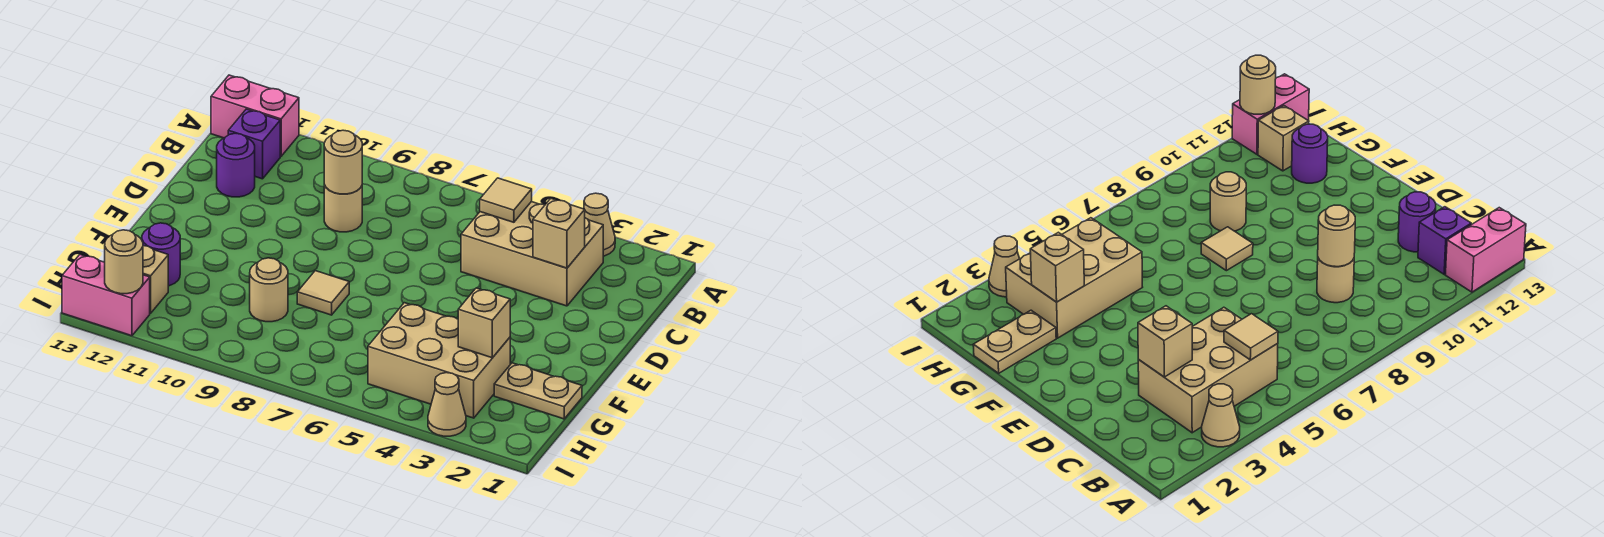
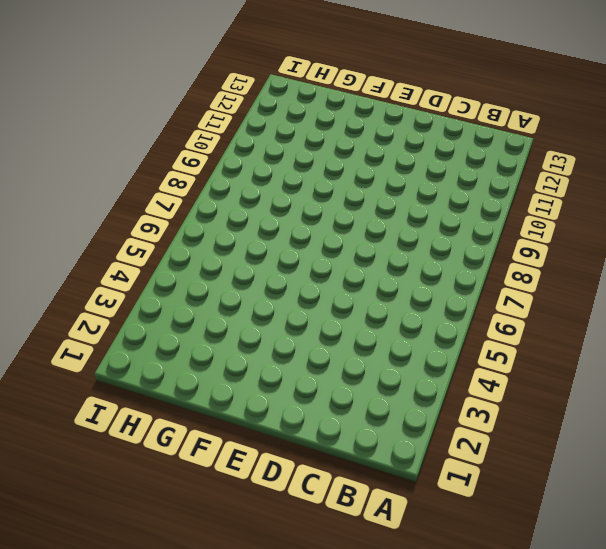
none -> tan 1x1 cone [584,193,615,256]
none -> pink 1x2 brick [211,75,299,156]
none -> tan 2x3 brick [461,202,603,306]

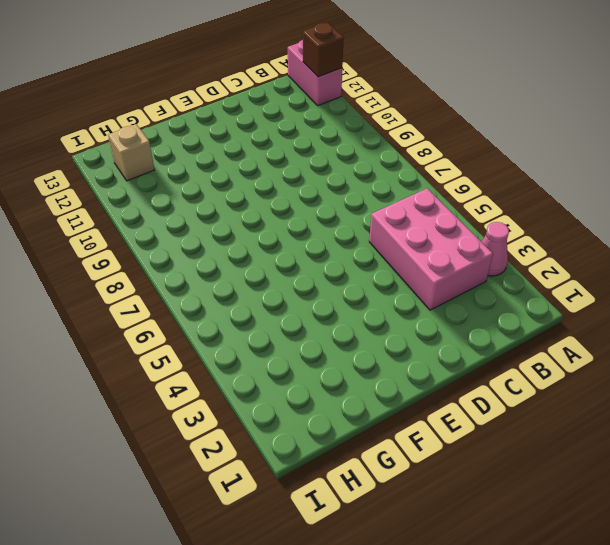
pink 1x1 cone [482,222,509,276] -> tan 1x1 cone [584,193,615,256]
brown 1x1 brick [303,23,344,77] -> none
pink 2x3 brick [369,188,493,310] -> tan 2x3 brick [461,202,603,306]
none -> purple 1x1 brick [228,109,280,179]
none -> tan 1x1 round brick [324,185,362,232]
none -> purple 1x1 round brick [217,133,255,197]

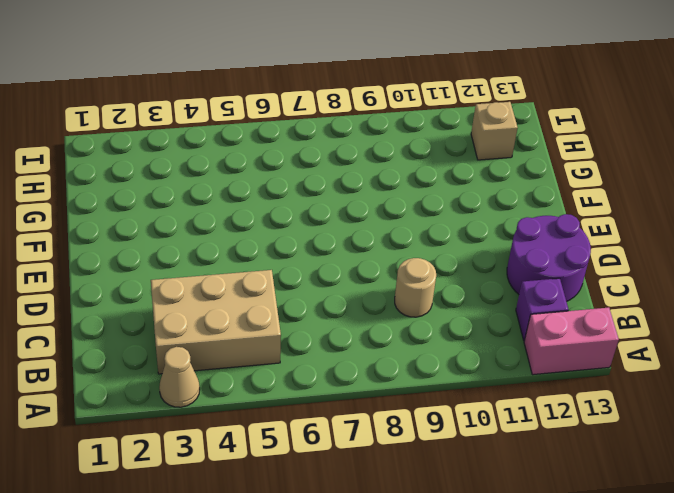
purple 2x2 round brick [507,214,591,302] -> purple 1x1 round brick [217,133,255,197]
none -> tan 1x1 tile [297,271,349,315]
none -> tan 1x2 plate [494,363,582,419]
none -> tan 2x3 brick [368,303,510,418]

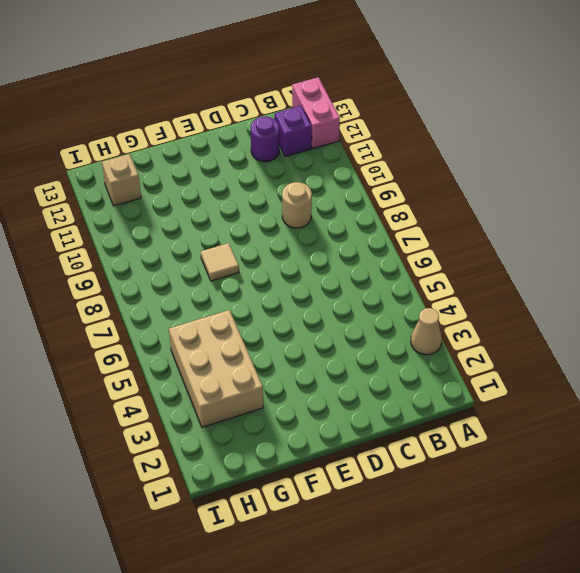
none -> tan 2x3 brick [461,202,603,306]
none -> tan 1x2 plate [494,363,582,419]
none -> tan 1x1 round brick [250,258,288,322]

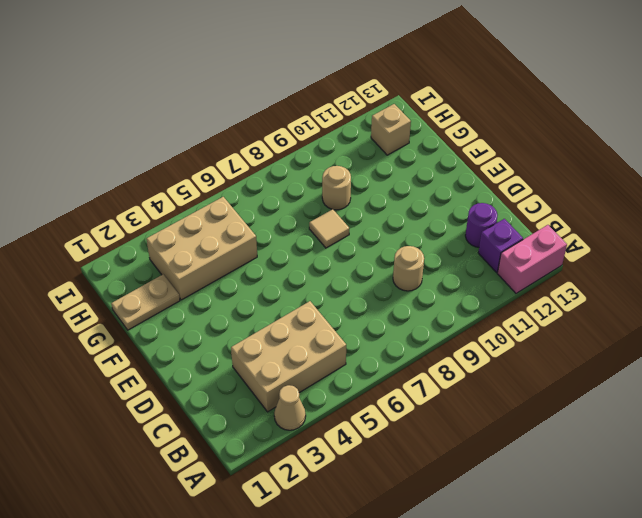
none -> purple 1x1 round brick [142,223,180,286]
none -> tan 1x1 cone [428,373,466,436]
none -> pink 1x2 brick [62,255,150,336]

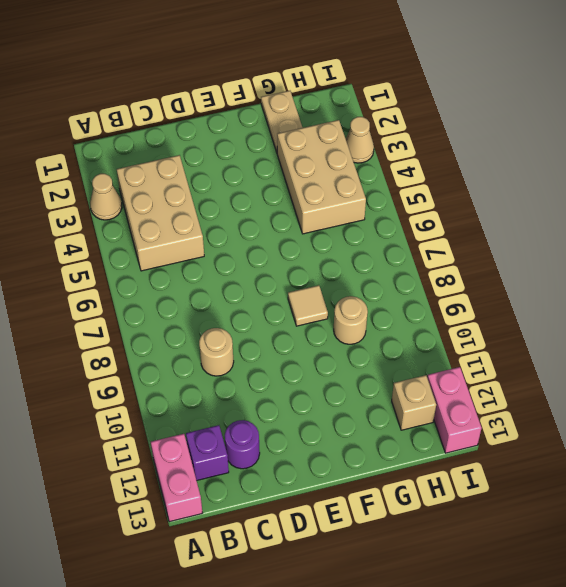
none -> purple 1x1 round brick [142,223,180,286]
none -> tan 1x1 tile [480,178,532,222]
none -> tan 1x1 brick [533,199,585,268]

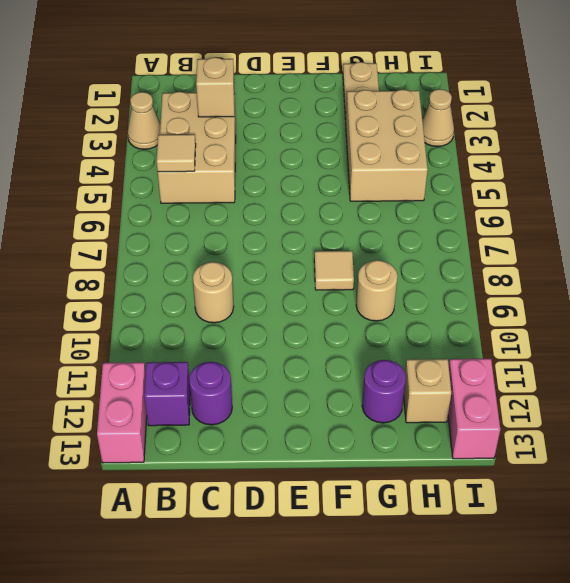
none -> tan 1x1 round brick [324,130,362,194]
none -> tan 1x1 brick [458,288,510,358]
none -> tan 1x1 round brick [105,230,143,294]

